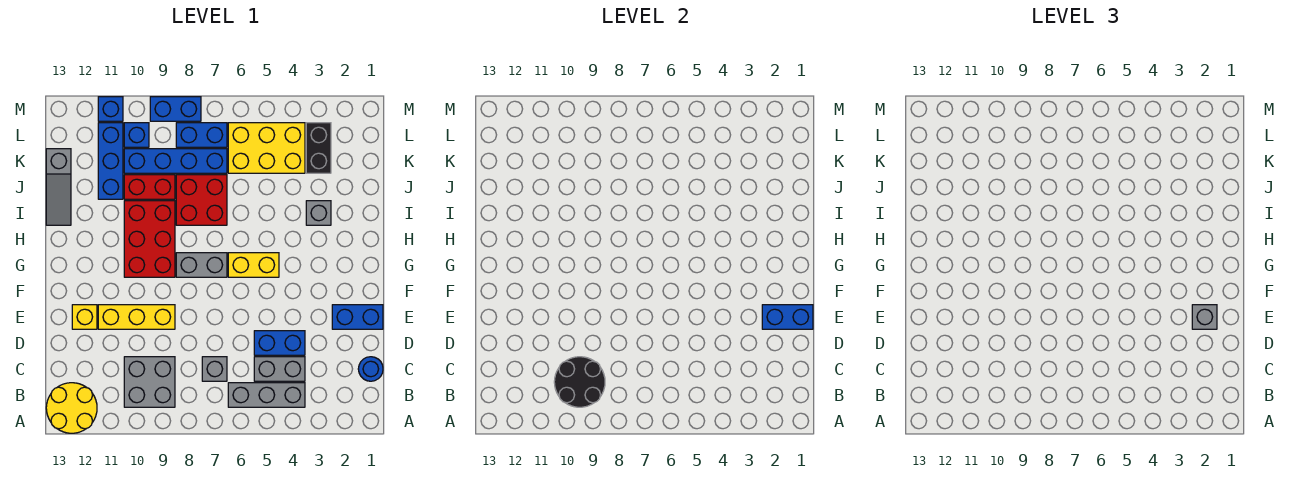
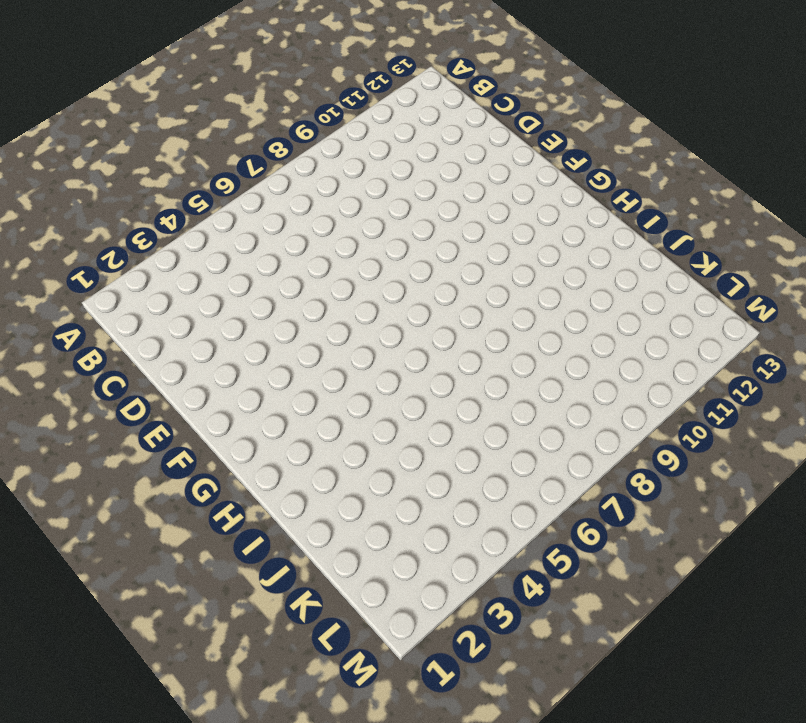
none -> yellow 2x2 round brick [46,383,97,433]
none -> grey 1x3 brick [228,383,305,407]
none -> grey 2x2 brick [124,357,175,407]

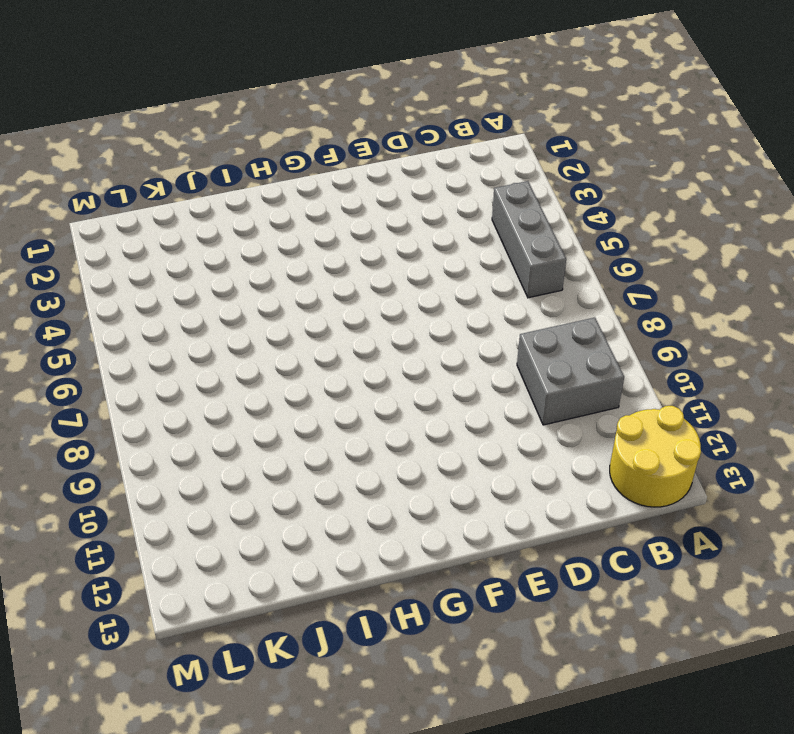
none -> blue 1x1 round brick [358,357,383,381]
none -> grey 1x2 brick [254,357,305,381]
none -> grey 1x1 brick [202,357,227,381]

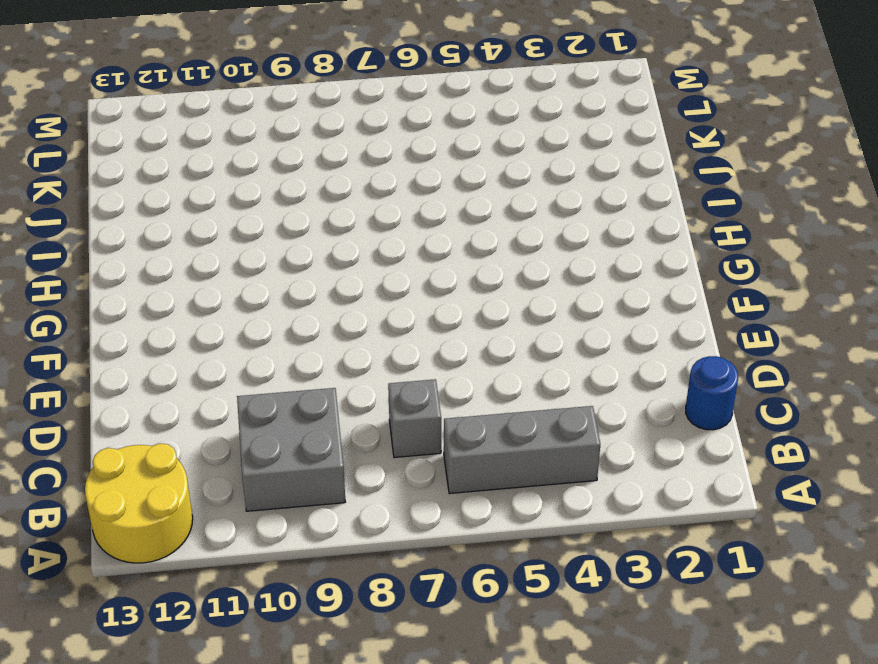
none -> grey 1x2 brick [254,357,305,381]
none -> blue 1x2 brick [254,331,305,355]
none -> blue 1x2 brick [332,305,383,329]

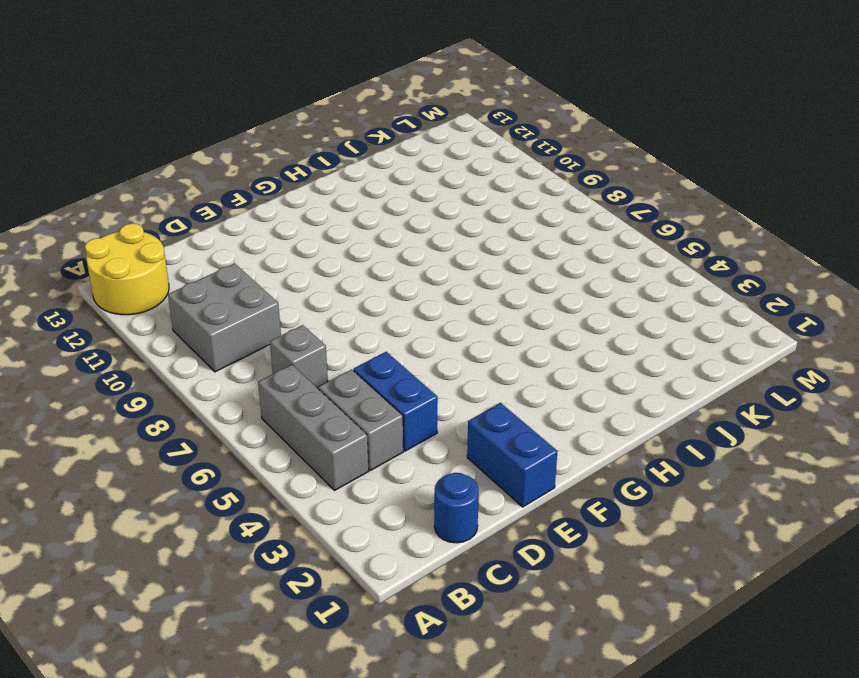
none -> yellow 1x3 brick [98,305,175,329]
none -> yellow 1x1 brick [72,305,97,329]
none -> yellow 1x2 brick [228,253,279,277]

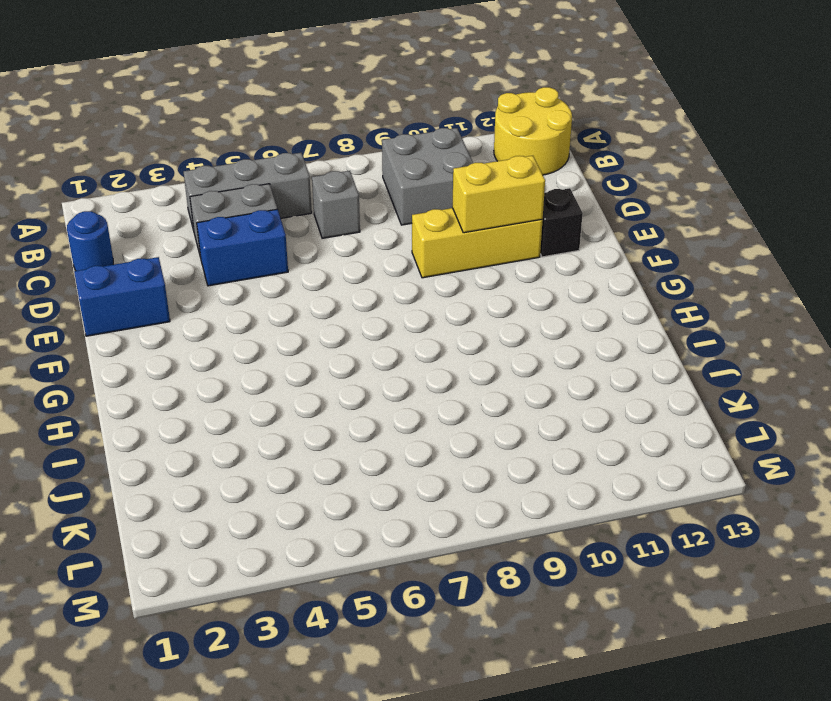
yellow 1x2 brick [452,156,545,233] -> yellow 1x2 brick moved to [228,253,279,277]
black 1x1 brick [540,188,583,257] -> yellow 1x1 brick [72,305,97,329]
none -> grey 1x2 brick [176,253,227,277]
none -> red 2x3 brick [124,201,175,277]
none -> grey 1x1 brick [306,201,331,225]

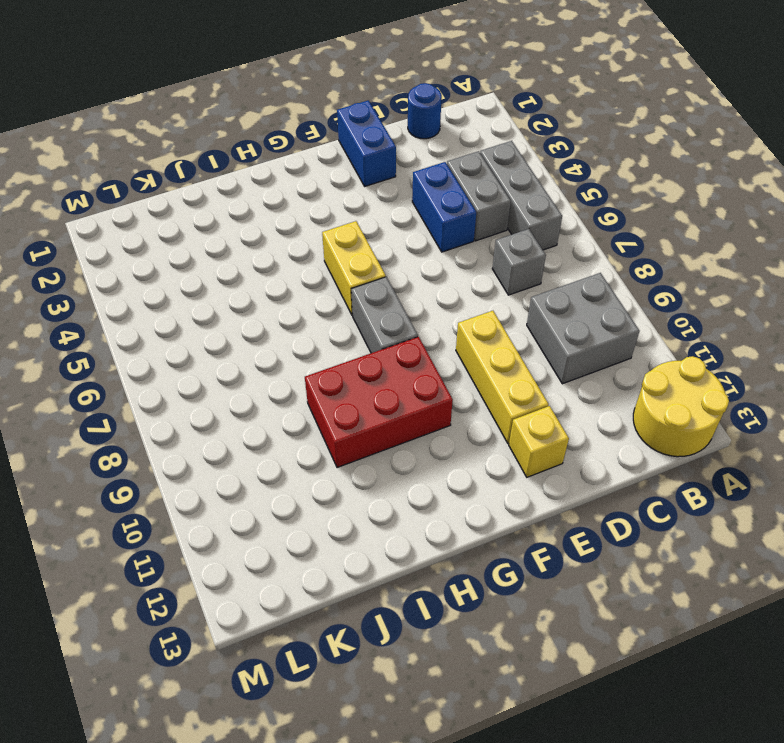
none -> grey 1x1 brick [306,201,331,225]
none -> red 2x2 brick [176,175,227,225]
none -> grey 1x3 slope [46,149,71,225]

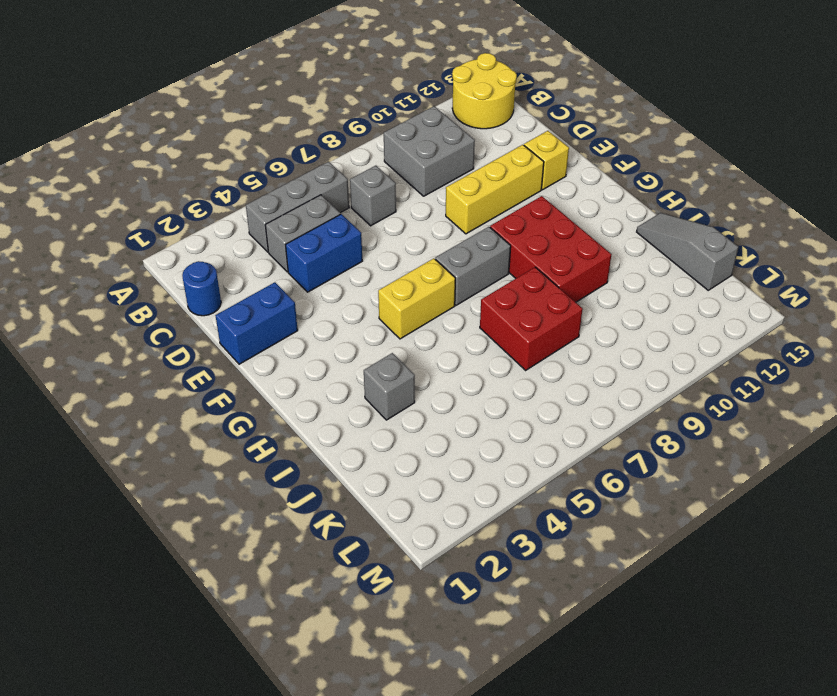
none -> red 1x2 brick [124,175,175,199]
none -> blue 1x3 brick [98,123,123,199]
none -> black 1x2 brick [306,123,331,173]

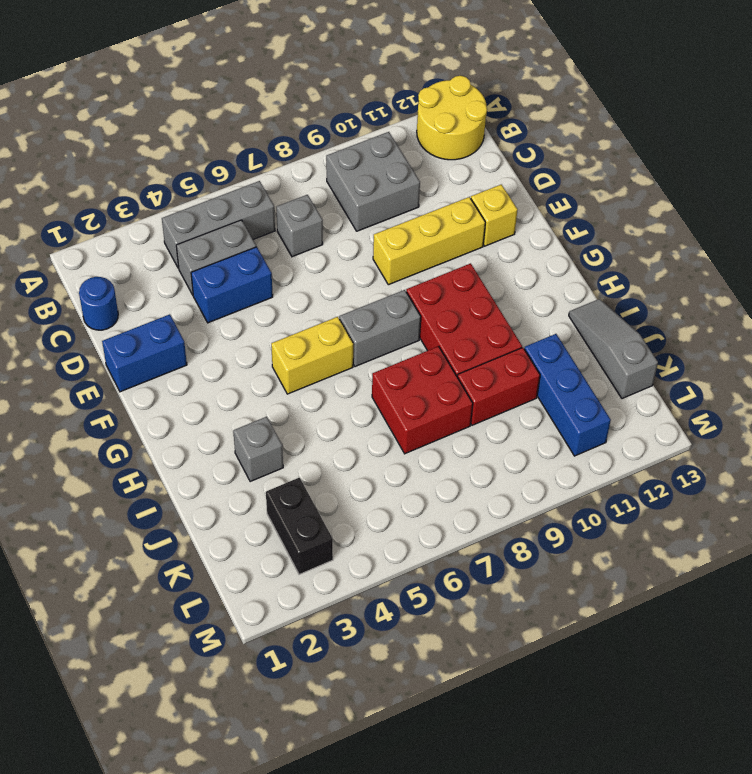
none -> yellow 2x3 brick [228,123,305,173]
none -> blue 1x4 brick [124,149,227,173]
none -> blue 1x2 brick [176,123,227,147]

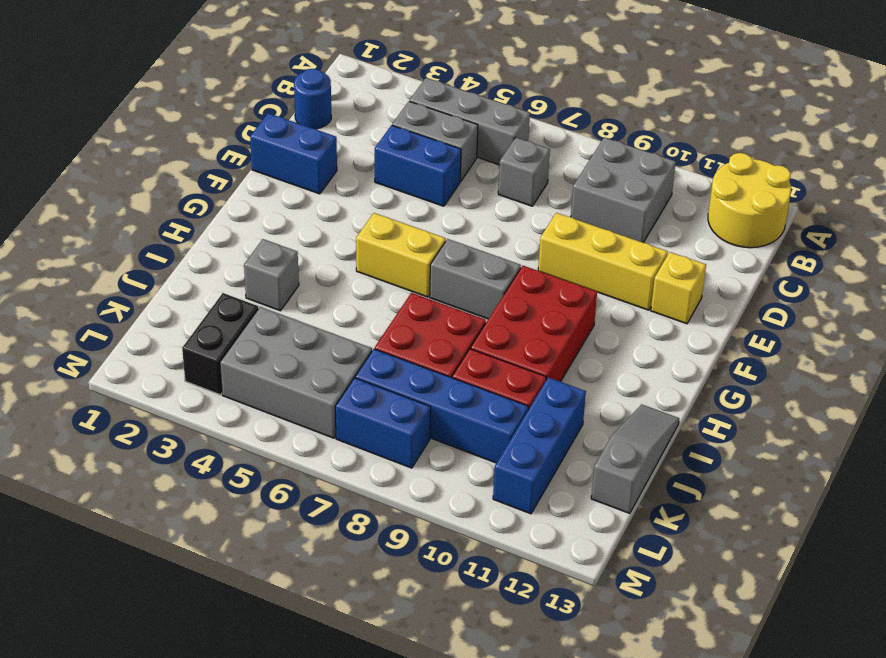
grey 2x3 brick [220,307,372,438] -> yellow 2x3 brick [228,123,305,173]
none -> blue 1x1 brick [124,123,149,147]
none -> blue 1x2 brick [150,97,201,121]
none -> blue 1x1 brick [98,97,123,121]

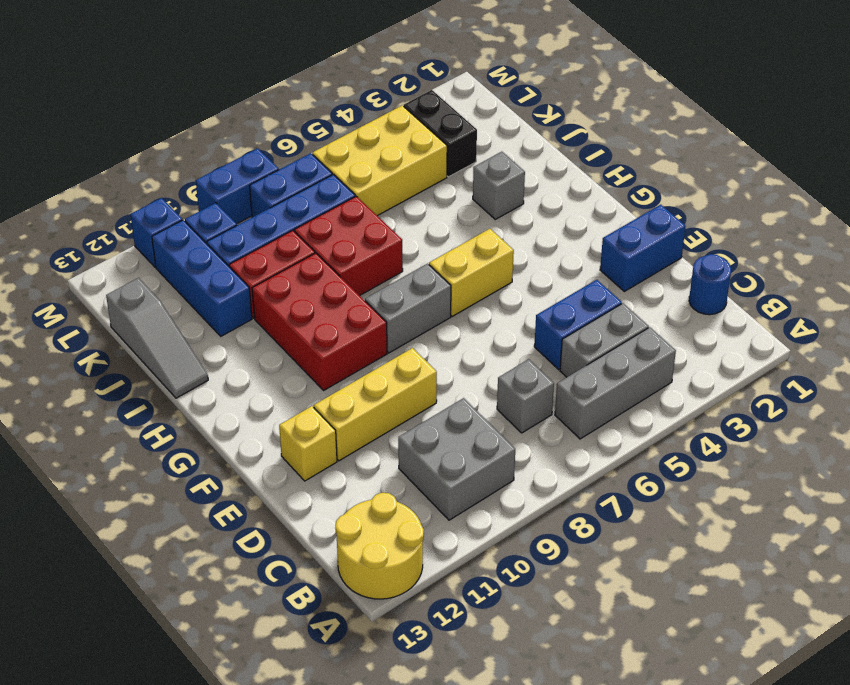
none -> black 2x2 round brick [554,357,605,407]
none -> blue 1x2 brick [762,305,813,329]
none -> grey 1x1 brick [1192,305,1217,329]

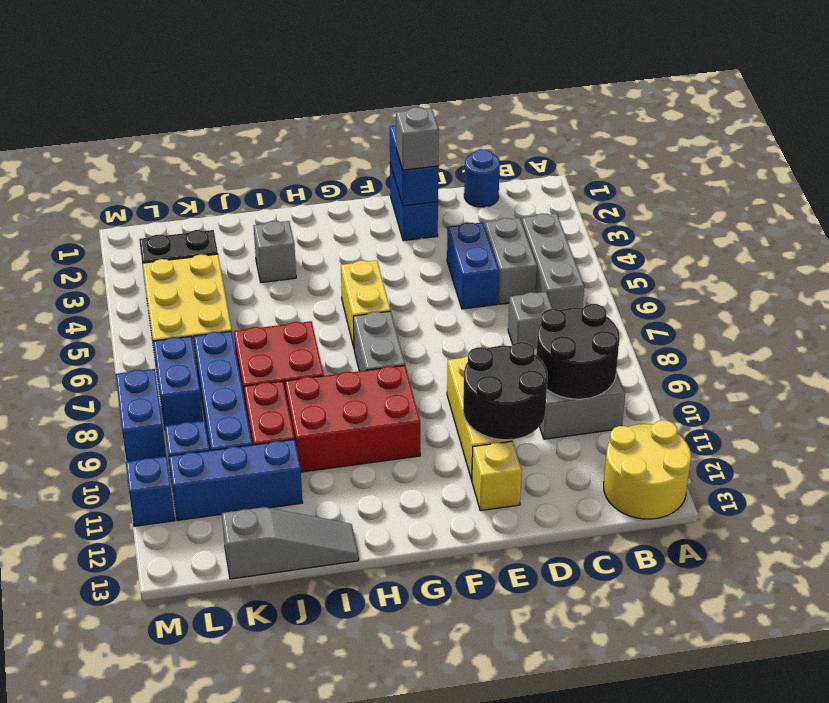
black 2x2 round brick [463,342,547,440] -> none

